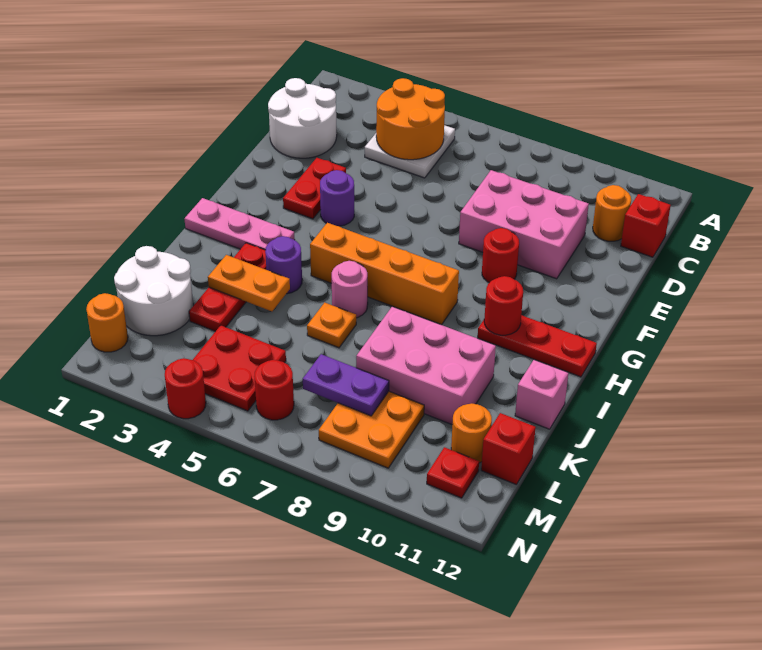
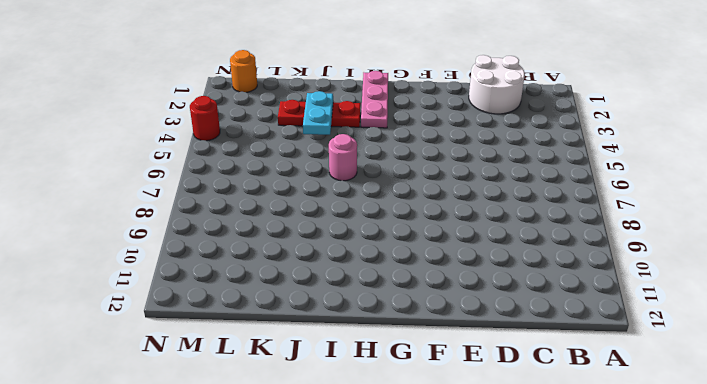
cyan 1x2 plate [303,91,333,135] -> orange 1x2 plate [208,255,290,311]
none -> white 2x2 plate [365,125,455,178]
none -> orange 1x1 round brick [593,185,631,241]
none -> red 1x1 brick [621,194,671,257]
none -> pink 2x3 brick [459,170,589,279]

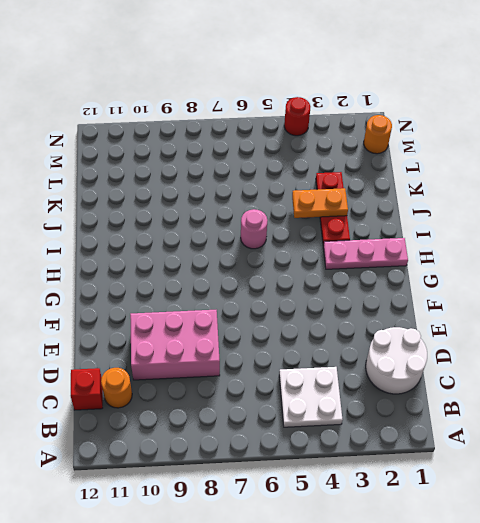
none -> red 1x2 plate [283,158,346,219]
none -> purple 1x1 round brick [320,170,354,226]
none -> red 1x1 round brick [482,228,519,283]
none -> orange 1x4 brick [310,223,459,325]

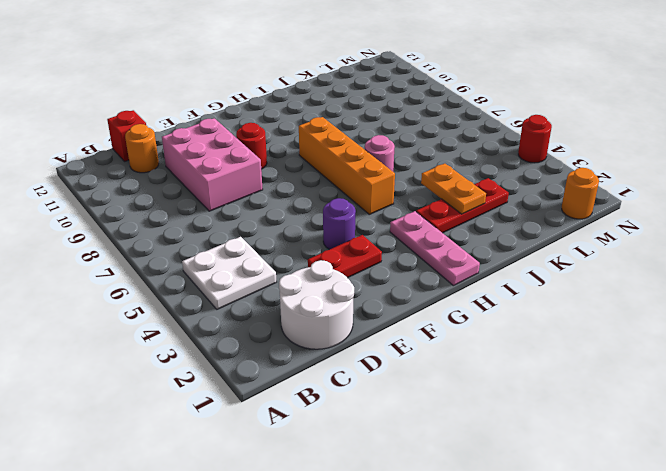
none -> red 1x3 plate [478,315,597,377]
none -> purple 1x1 round brick [265,236,302,294]
none -> orange 1x1 plate [307,303,356,348]
none -> pink 2x3 brick [356,307,496,424]

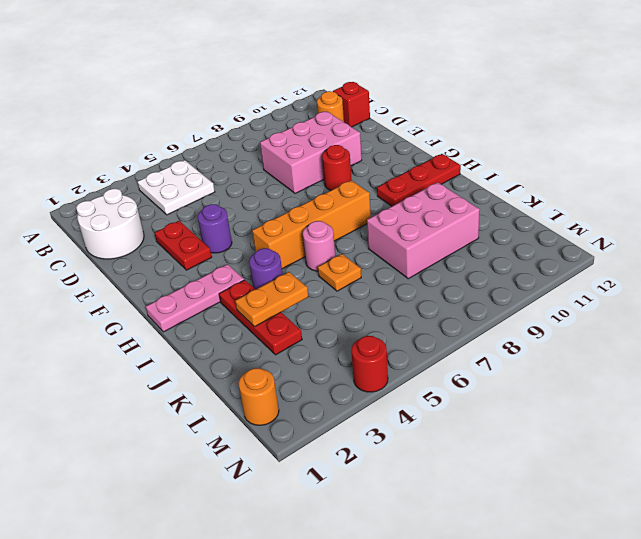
none -> pink 1x1 brick [515,360,568,429]
none -> white 2x2 round brick [114,246,193,336]
none -> red 2x2 plate [193,325,286,411]
none -> orange 2x2 plate [319,391,424,468]

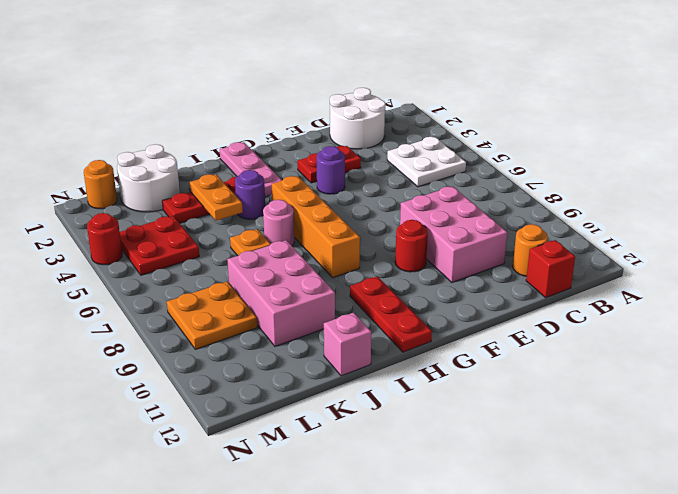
none -> orange 1x1 round brick [451,403,492,463]
none -> red 1x1 brick [481,413,536,484]
none -> red 1x1 round brick [254,360,294,420]
none -> red 1x1 plate [427,447,479,498]

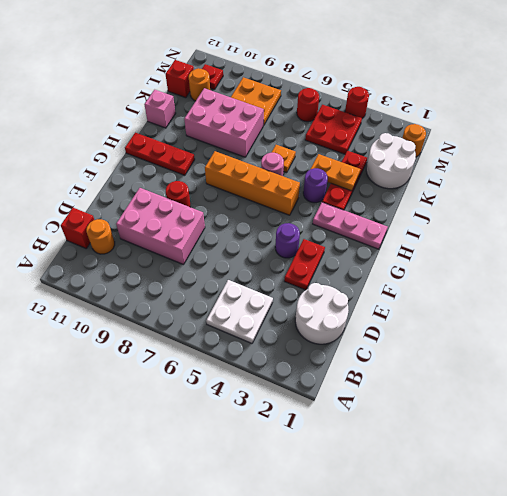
none -> orange 2x2 round brick [376,78,445,160]
none -> red 1x1 round brick [484,276,523,335]
none -> purple 1x2 plate [303,354,389,416]

